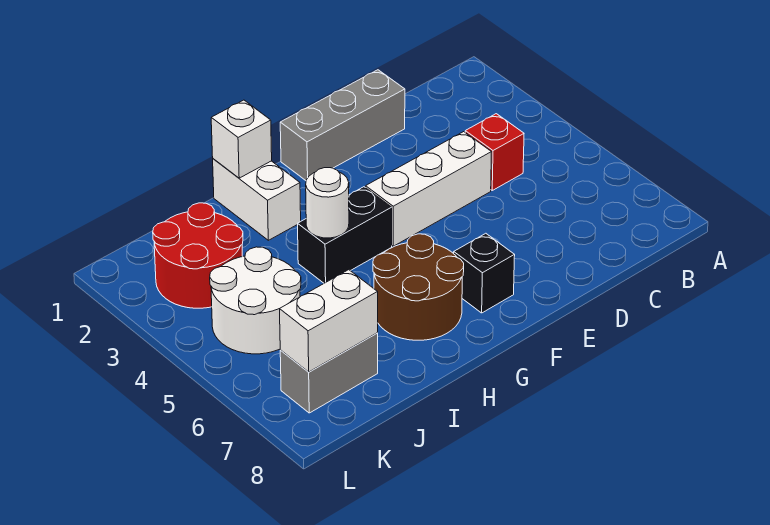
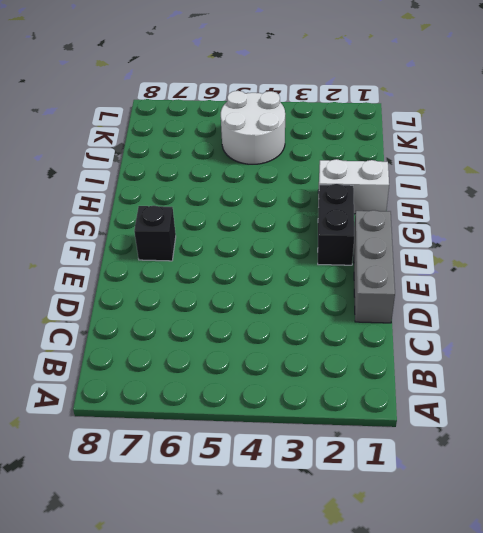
black 1x2 brick [318,184,354,265] -> black 1x2 brick moved to [298,187,392,283]
none -> red 1x1 brick [465,114,524,190]
none -> white 1x3 brick [366,132,491,246]
none -> brown 2x2 round brick [373,234,464,340]

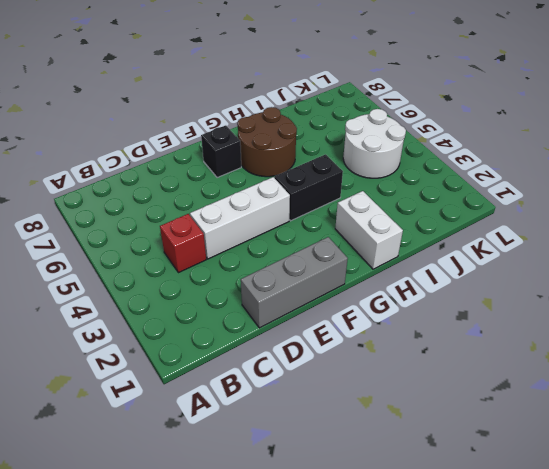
none -> red 2x2 round brick [153,203,243,308]
none -> grey 1x2 brick [280,333,378,413]
none -> white 1x1 brick [211,100,272,178]

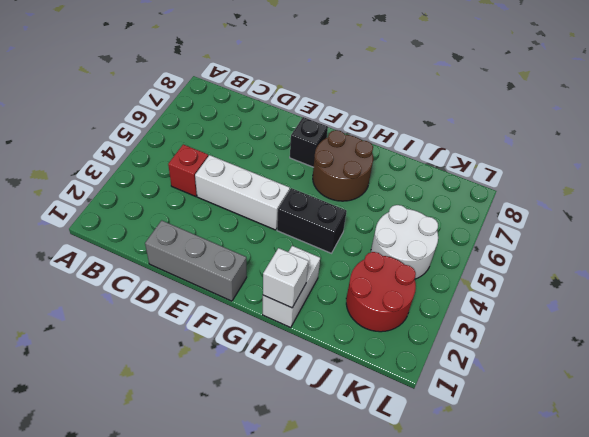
none -> grey 1x2 brick [280,333,378,413]
none -> white 1x1 round brick [306,168,349,238]
none -> white 1x2 brick [280,270,378,372]

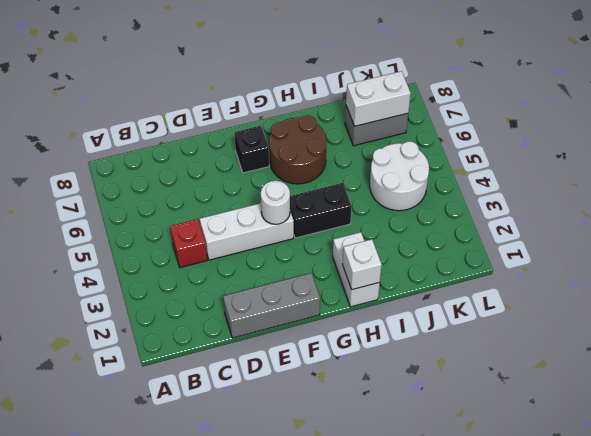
white 1x1 round brick [261,181,290,224] -> white 1x1 round brick moved to [306,168,349,238]
none -> red 2x2 round brick [153,203,243,308]

